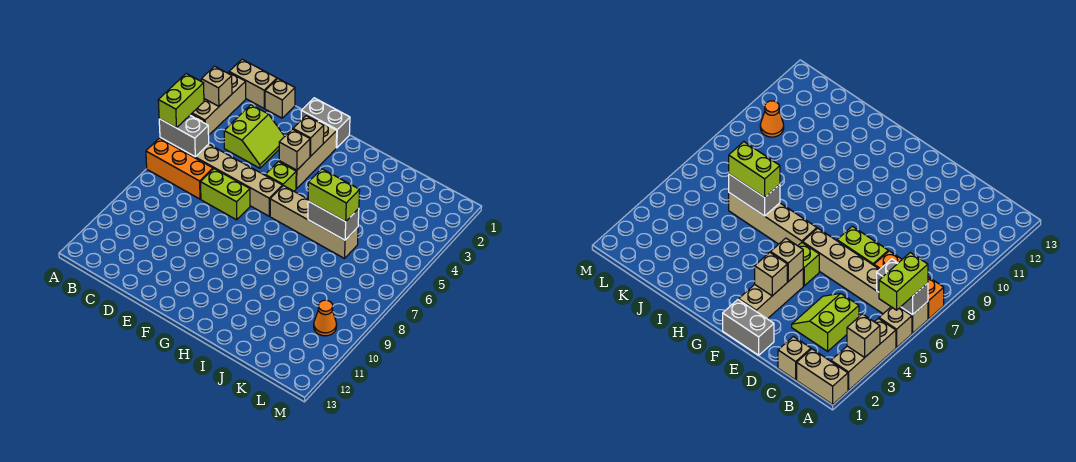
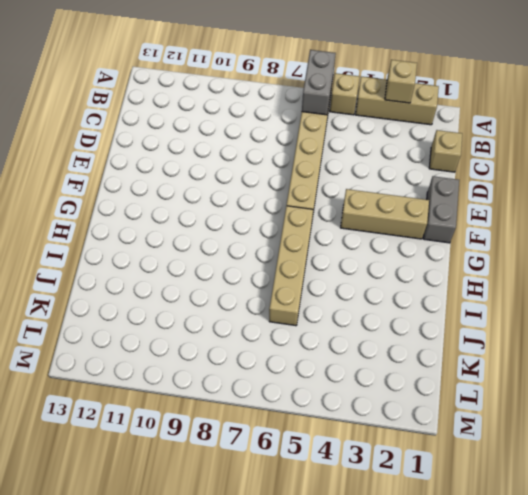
none -> tan 1x2 brick [229,59,277,108]
none -> orange 1x3 brick [146,138,213,199]
none -> lime 2x2 slope [224,105,285,168]

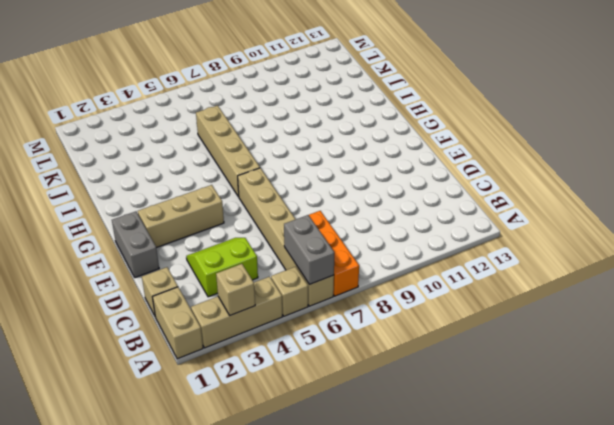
none -> lime 1x2 brick [201,169,250,220]
none -> lime 1x1 brick [265,162,296,191]
none -> orange 1x1 cone [314,300,337,336]

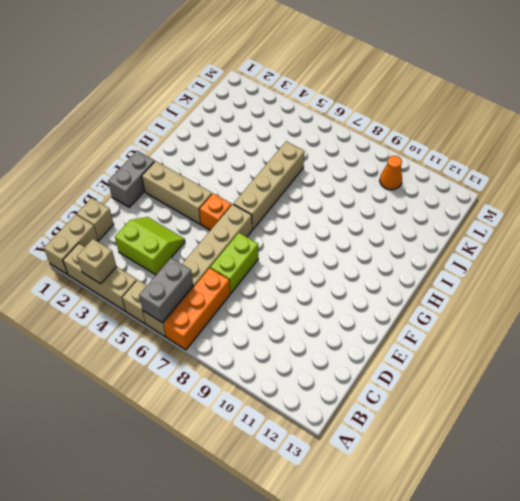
orange 1x1 brick [199,193,232,230] -> lime 1x1 brick [265,162,296,191]
none -> tan 1x1 brick [293,116,324,157]
none -> tan 1x1 brick [279,129,310,170]
none -> grey 1x2 brick [308,201,359,240]

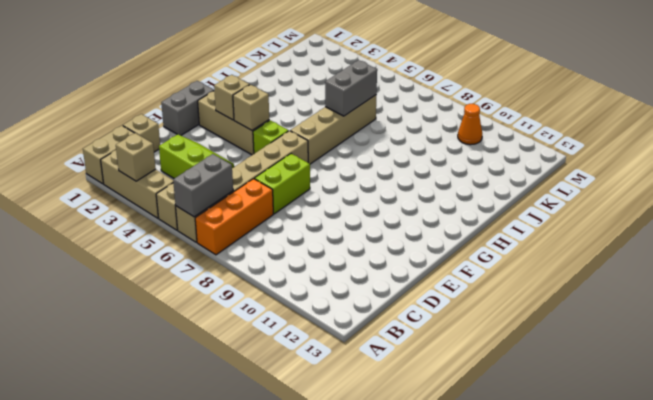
none -> lime 1x2 brick [158,74,204,128]
none -> lime 1x2 brick [308,169,360,222]

